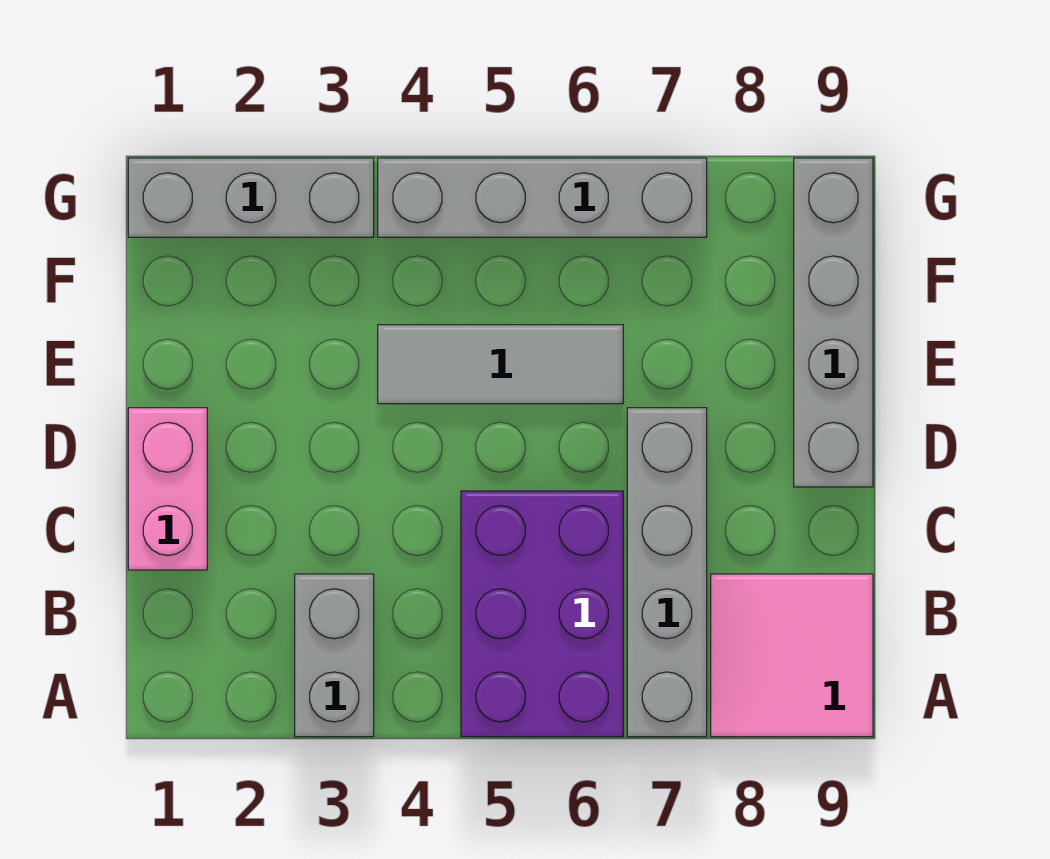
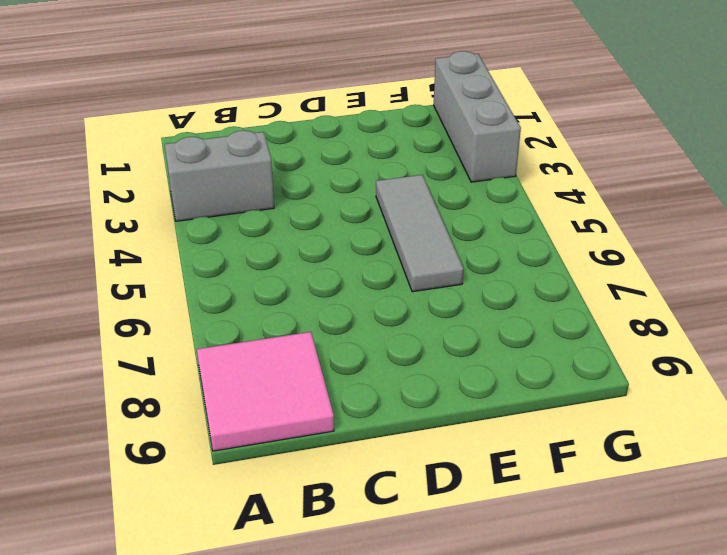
none -> purple 2x3 brick [461,491,623,737]
none -> grey 1x4 brick [627,408,707,737]

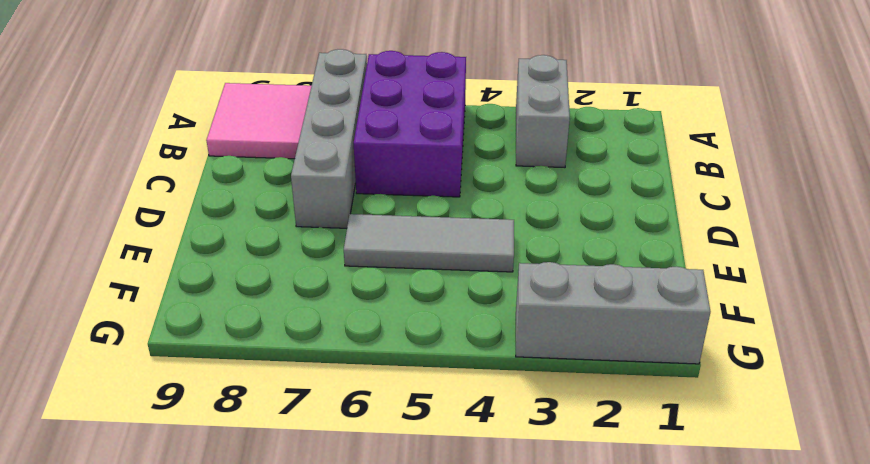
none -> pink 1x2 brick [128,408,207,570]
none -> grey 1x4 brick [794,158,873,487]

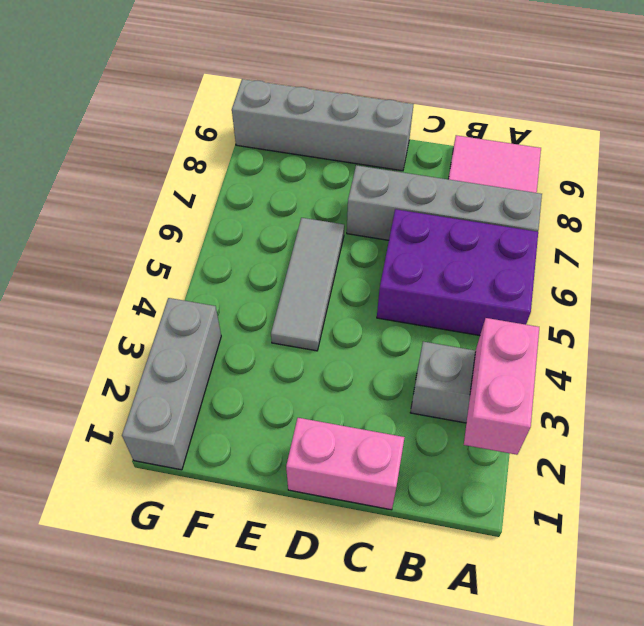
pink 1x2 brick [464,318,539,455] -> none
none -> grey 1x4 brick [378,158,707,237]

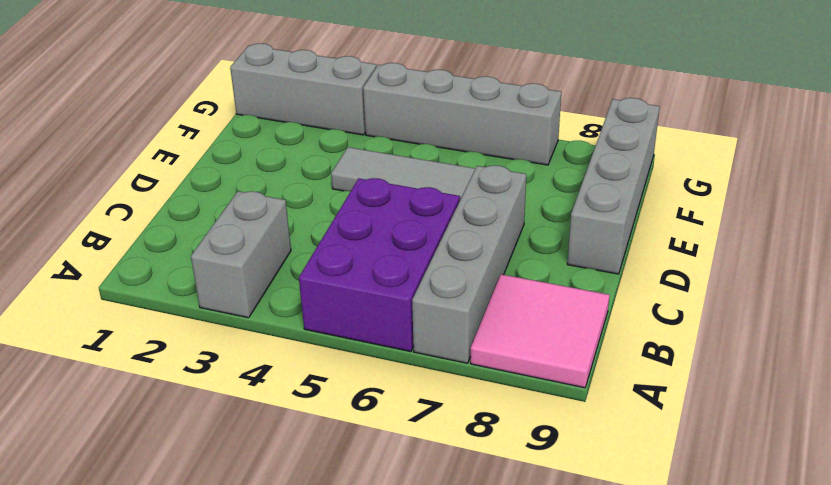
none -> pink 1x2 brick [128,408,207,570]

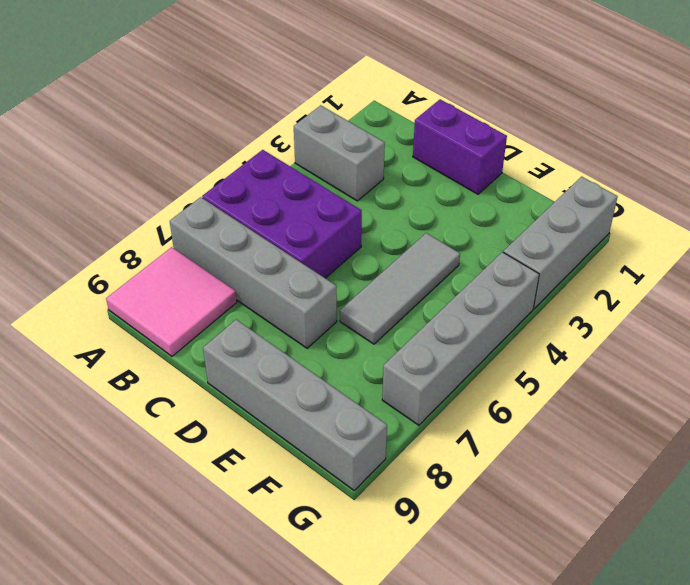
purple 1x2 brick [413,99,507,194] -> pink 1x2 brick [128,408,207,570]

